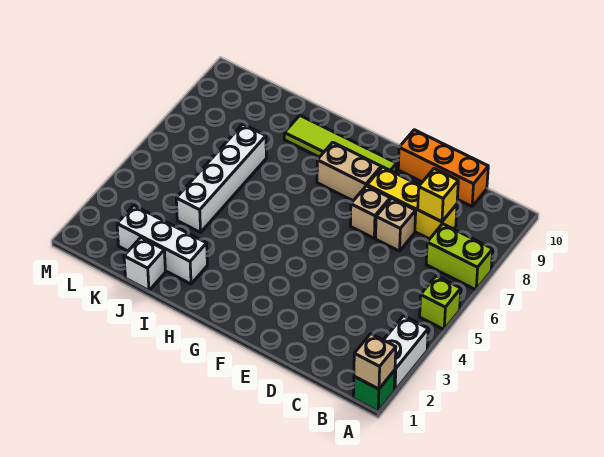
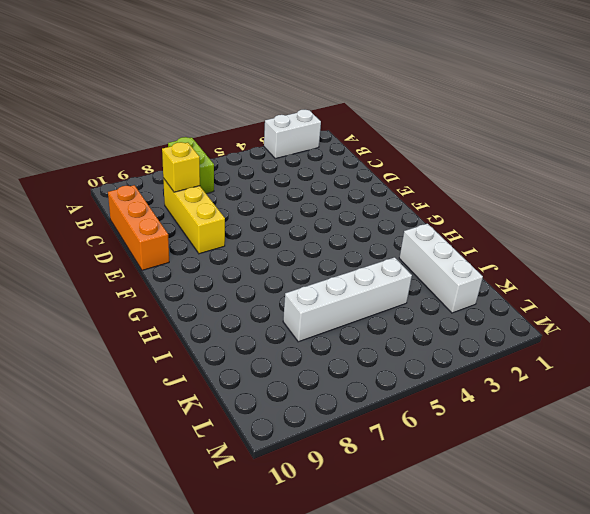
none -> green 1x1 brick [353,370,395,411]
none -> lime 1x1 brick [420,276,461,329]
none -> tan 1x1 brick [376,198,416,251]

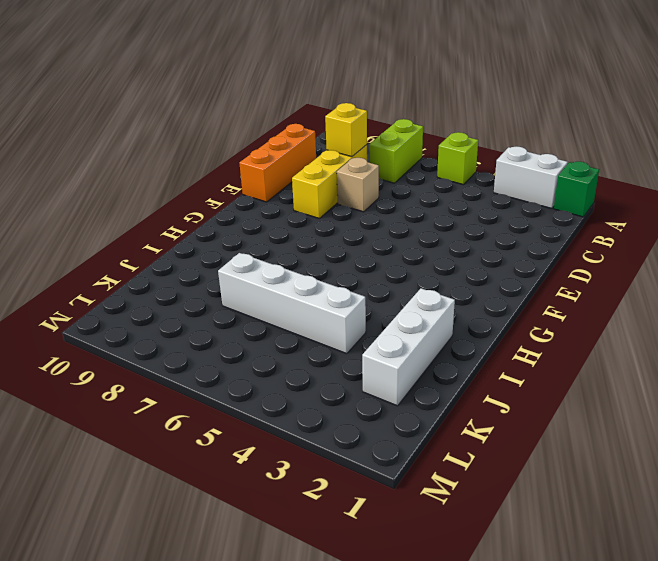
none -> tan 1x1 brick [351,186,390,238]
none -> tan 1x2 brick [317,142,381,201]
none -> lime 1x4 tile [284,116,397,173]

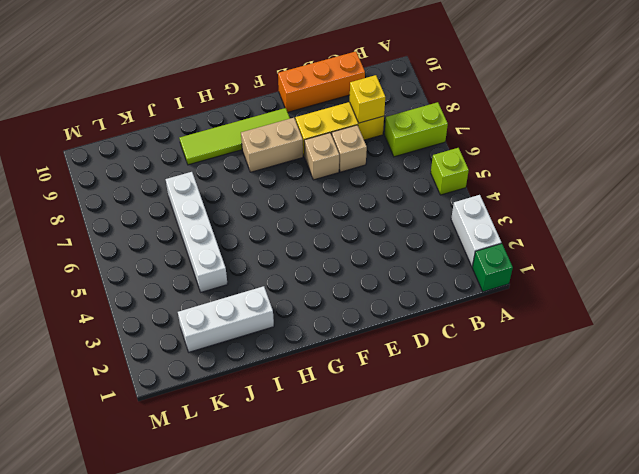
none -> white 1x1 brick [124,238,166,291]
none -> tan 1x1 brick [354,334,396,389]

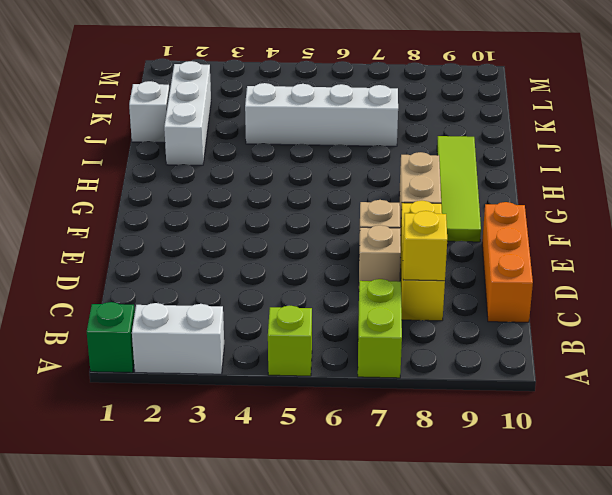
none -> tan 1x1 brick [354,334,396,389]

